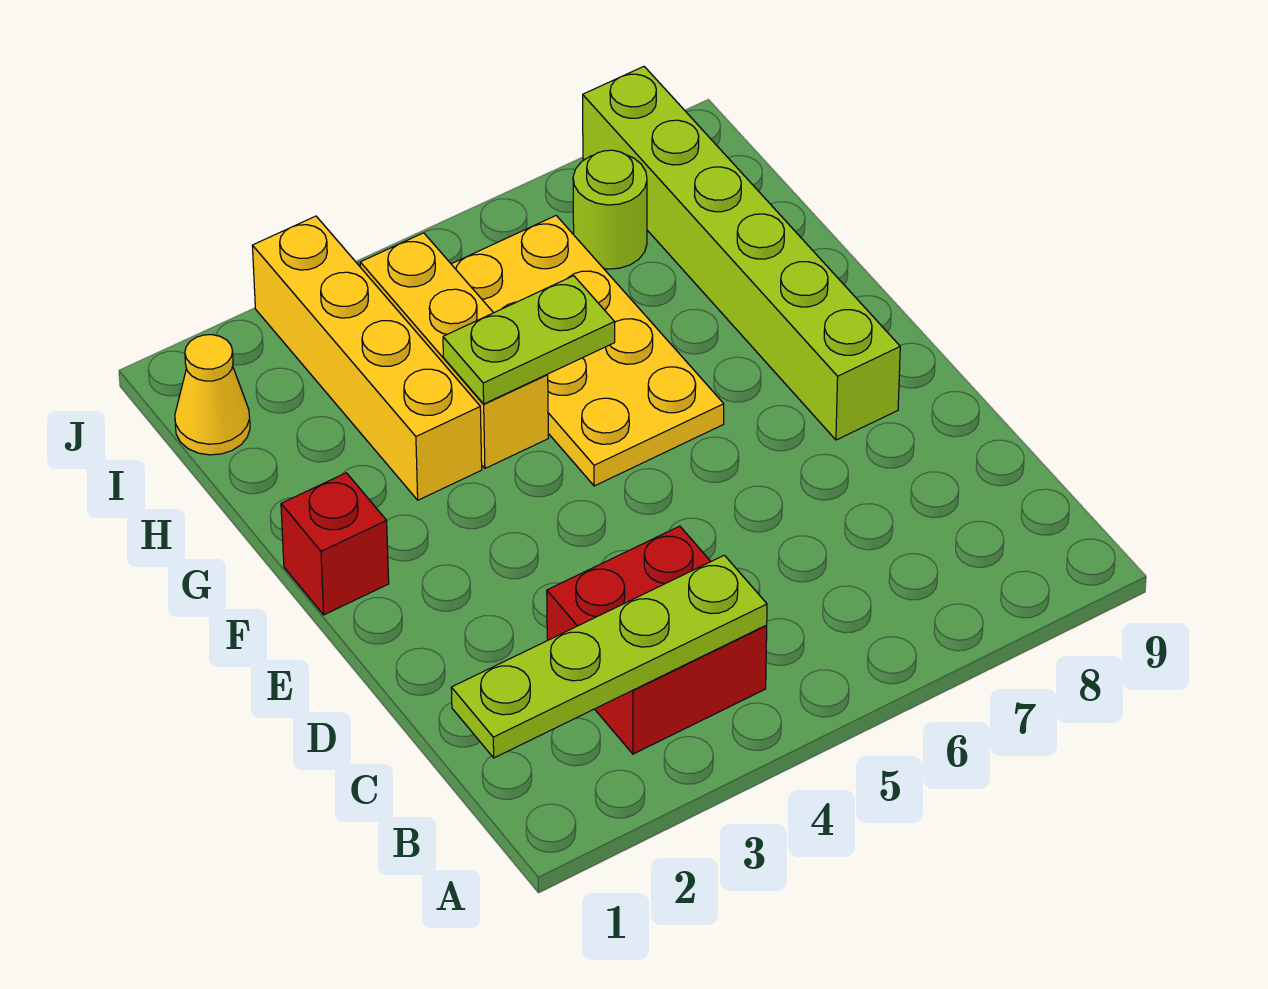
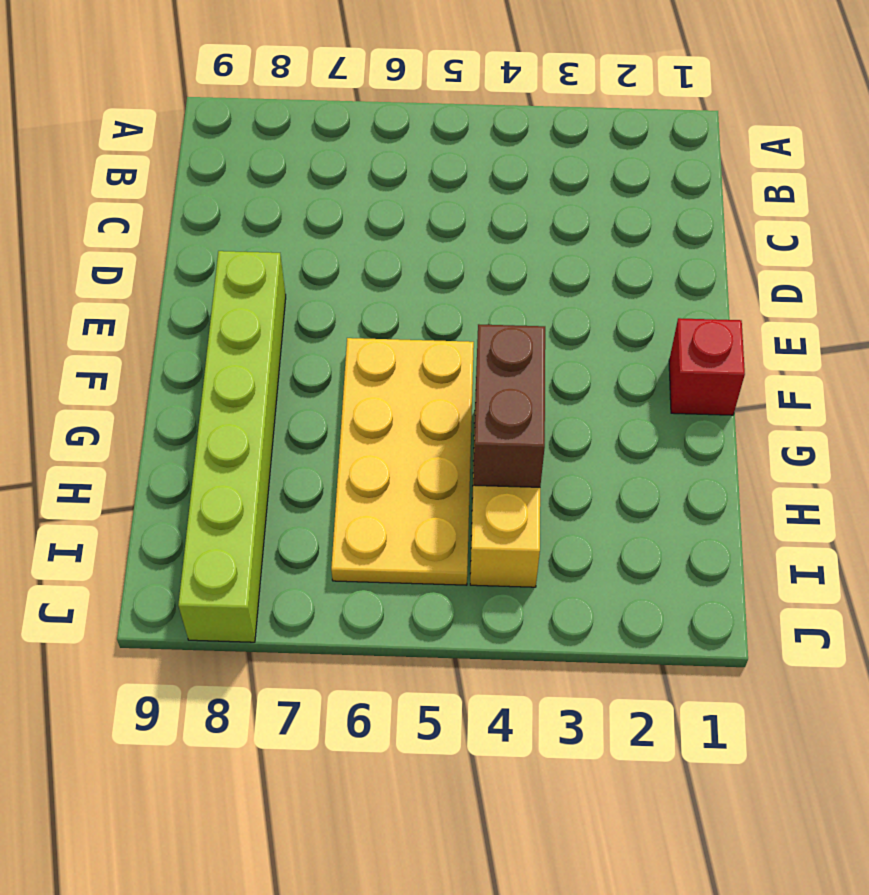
brown 1x2 brick [473,324,545,487] -> lime 1x2 plate [443,276,615,404]
none -> red 2x2 brick [547,526,767,754]
none -> yellow 1x4 brick [252,216,482,500]

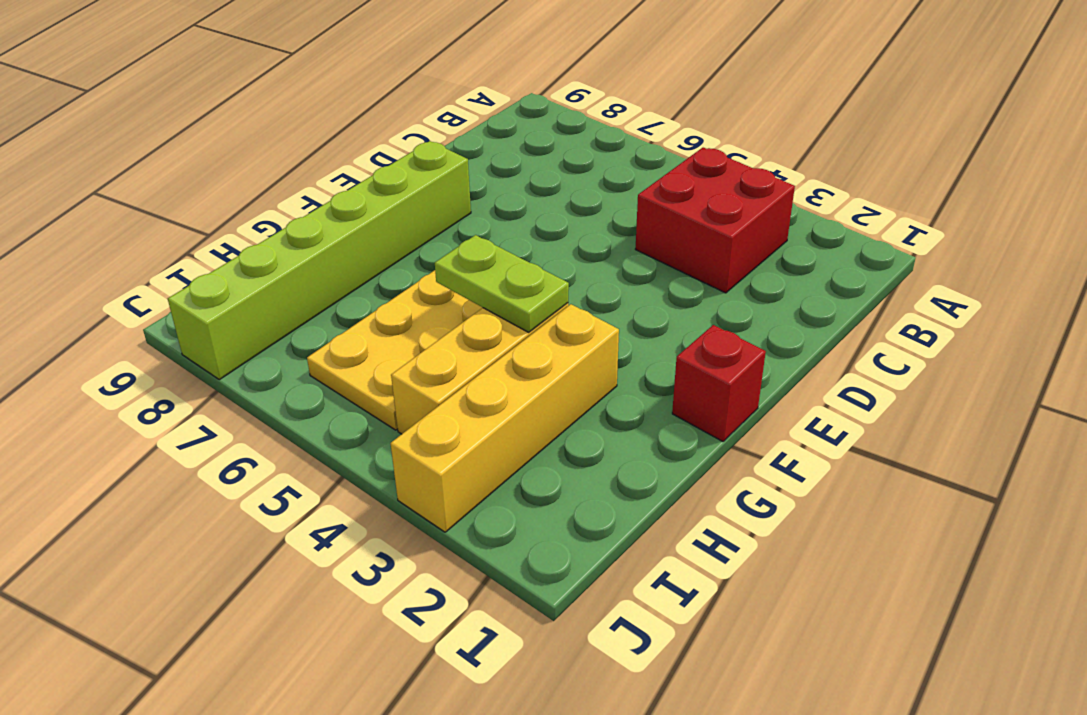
none -> yellow 1x1 cone [175,335,250,455]
none -> lime 1x1 round brick [573,150,647,269]

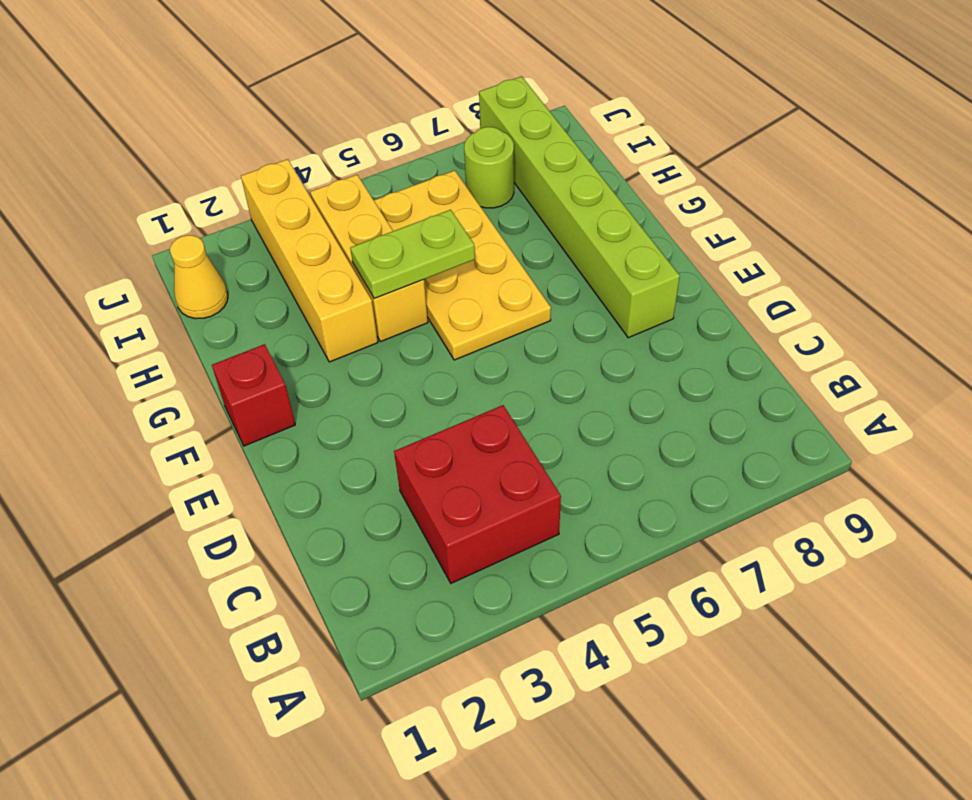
none -> lime 1x4 plate [451,555,767,758]

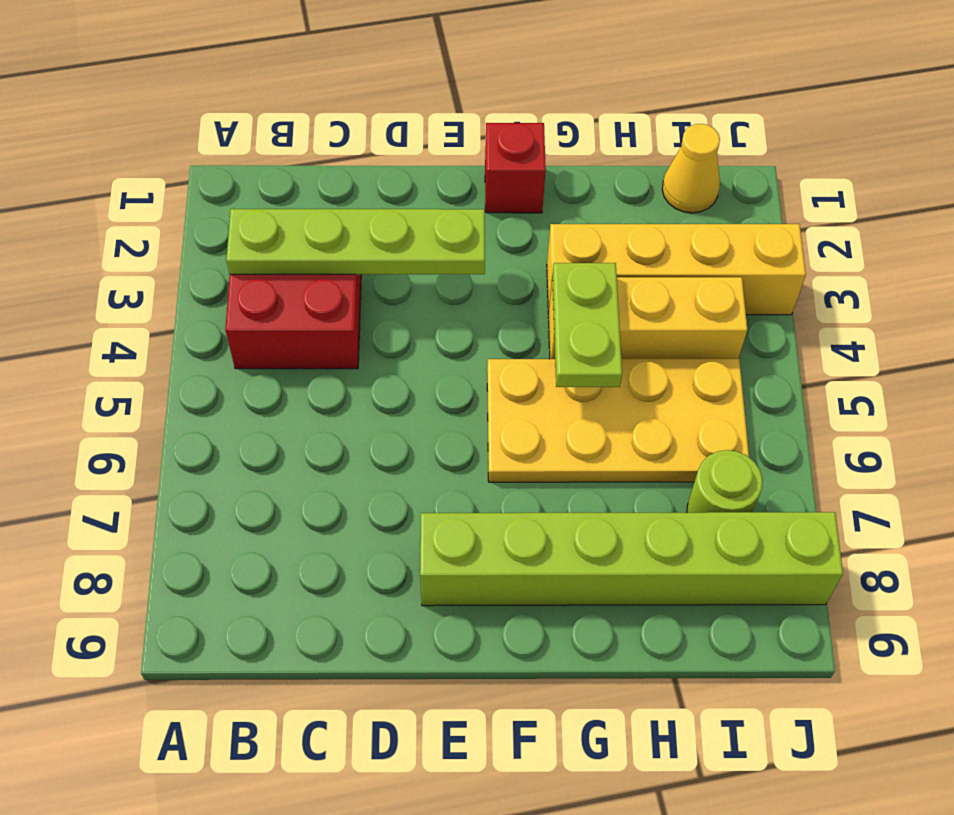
lime 1x4 plate [226,209,485,274] -> lime 1x4 plate turned to [451,555,767,758]

